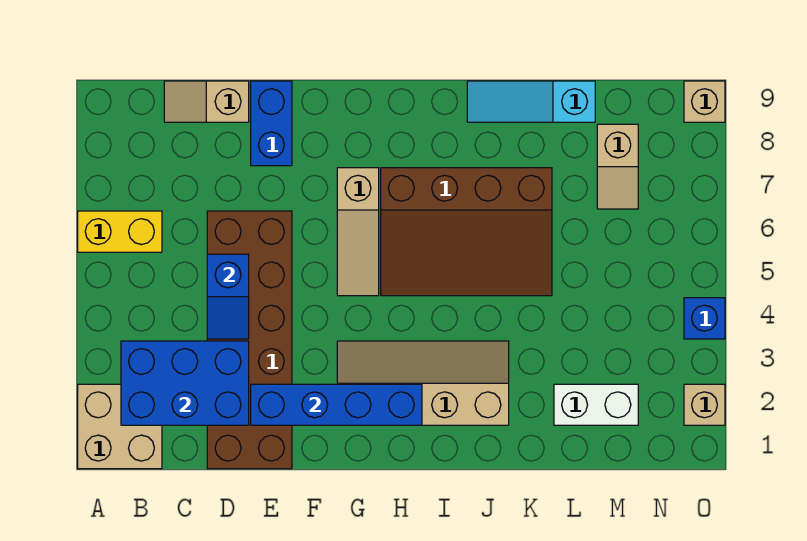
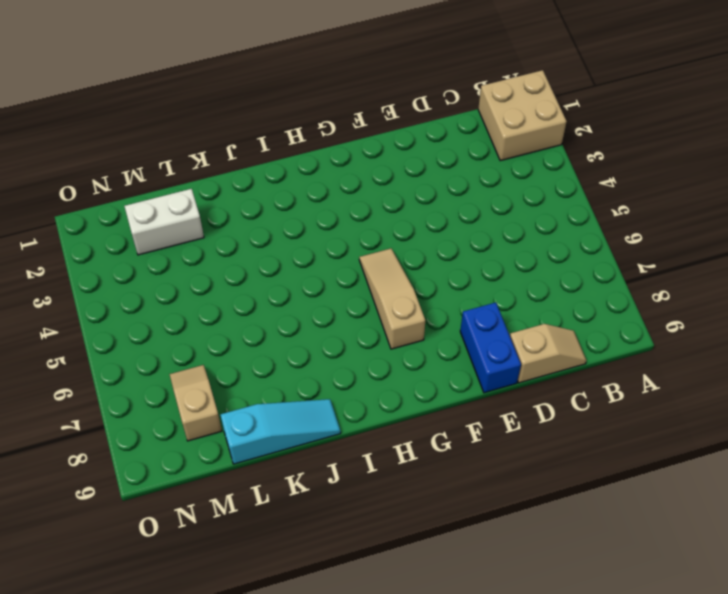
none -> yellow 1x2 brick [78,211,162,252]
none -> brown 2x6 brick [207,211,292,469]
none -> tan 2x4 slope [337,341,509,425]

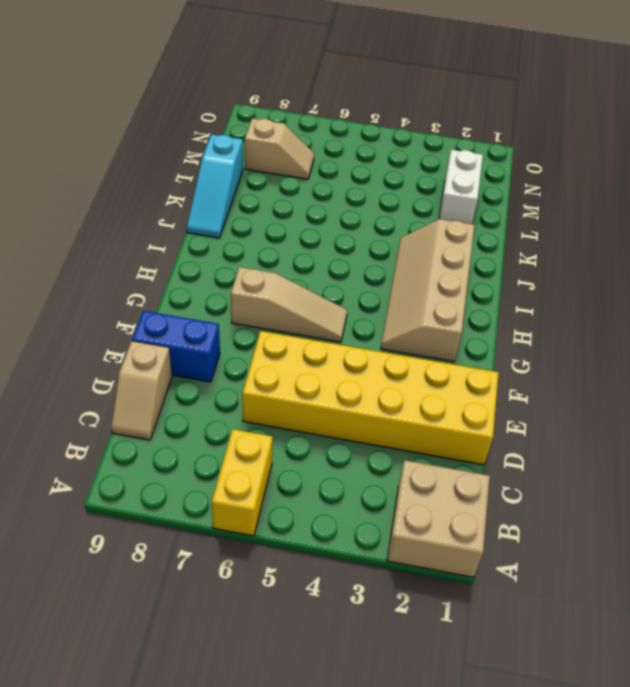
yellow 2x6 brick [242,331,499,465] -> brown 2x6 brick [207,211,292,469]
none -> brown 3x4 slope [381,168,552,296]
none -> tan 1x1 brick [684,384,725,425]
none -> blue 1x1 brick [684,298,725,339]

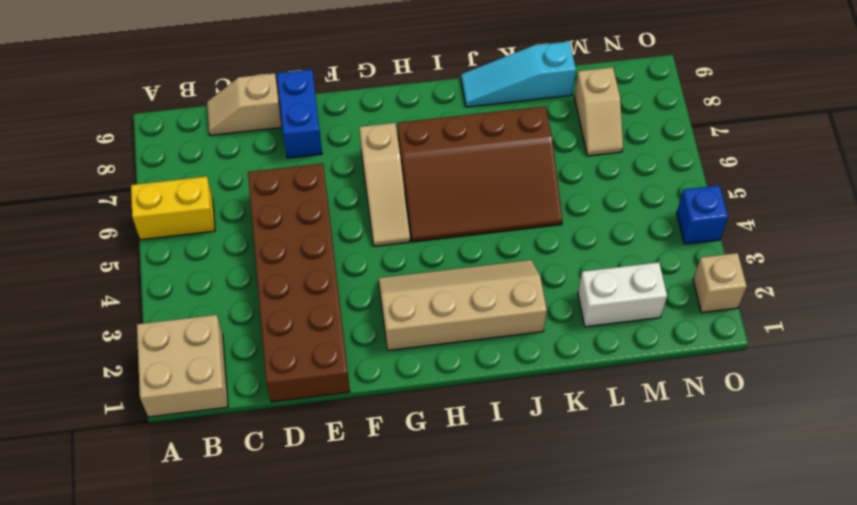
none -> tan 1x1 brick [684,81,725,122]
none -> blue 2x3 brick [121,341,249,425]
none -> blue 1x2 slope [207,254,249,339]

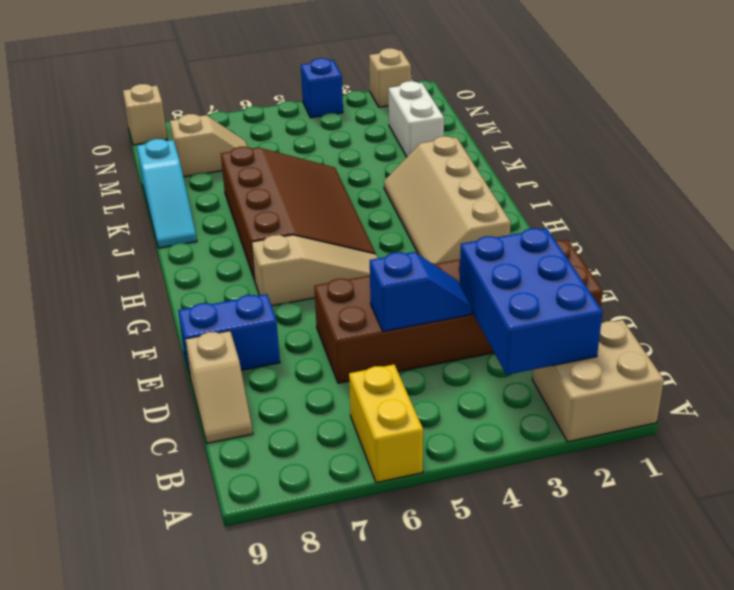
none -> blue 1x4 brick [251,384,422,425]

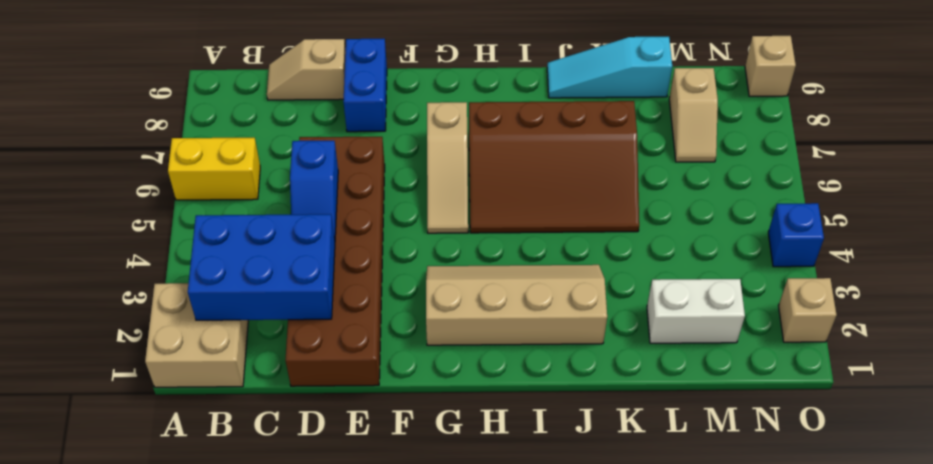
none -> blue 1x4 brick [251,384,422,425]

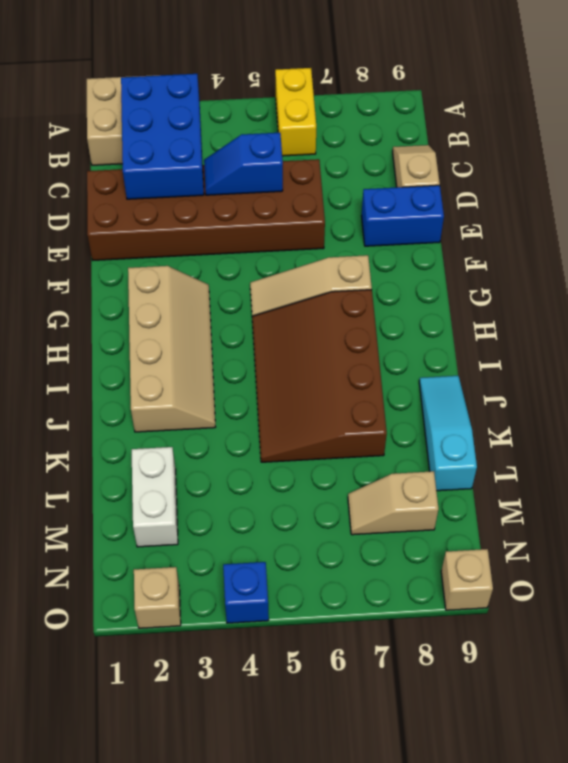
none -> blue 1x4 brick [251,384,422,425]

